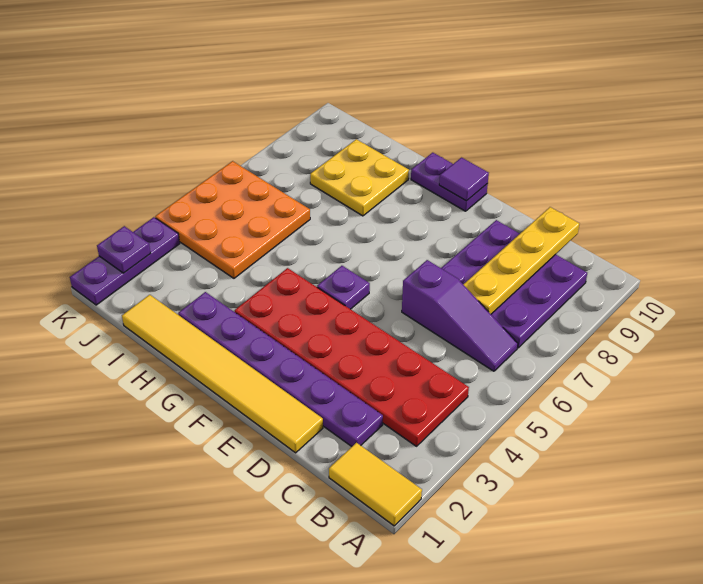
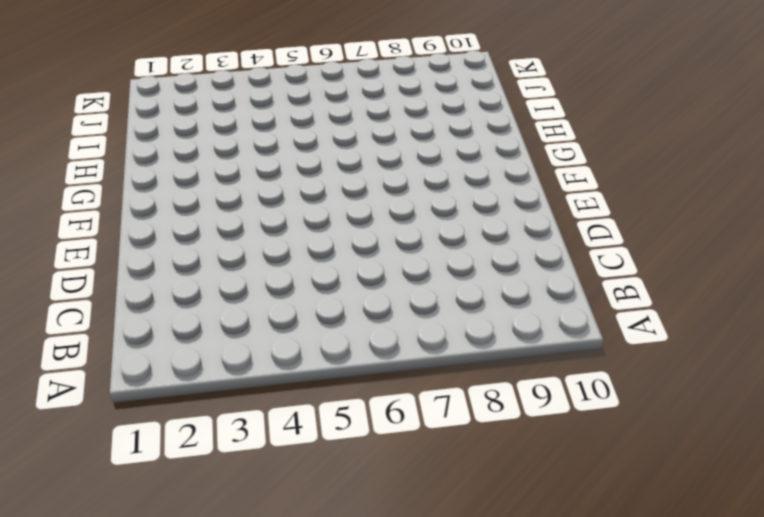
none -> yellow 1x2 tile [329,443,422,526]
none -> red 2x6 plate [235,268,469,446]
none -> purple 1x3 slope [402,260,518,371]

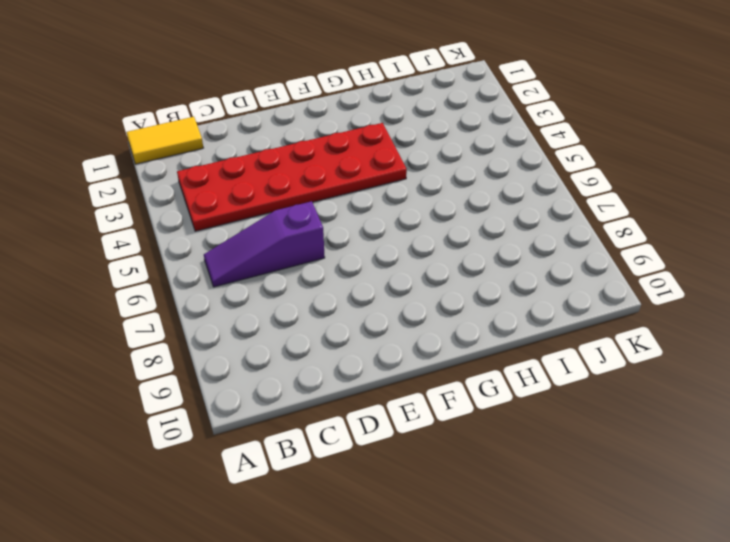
none -> purple 3x3 plate [441,220,587,348]
none -> purple 1x6 plate [178,292,383,446]
none -> yellow 1x6 tile [122,295,323,453]

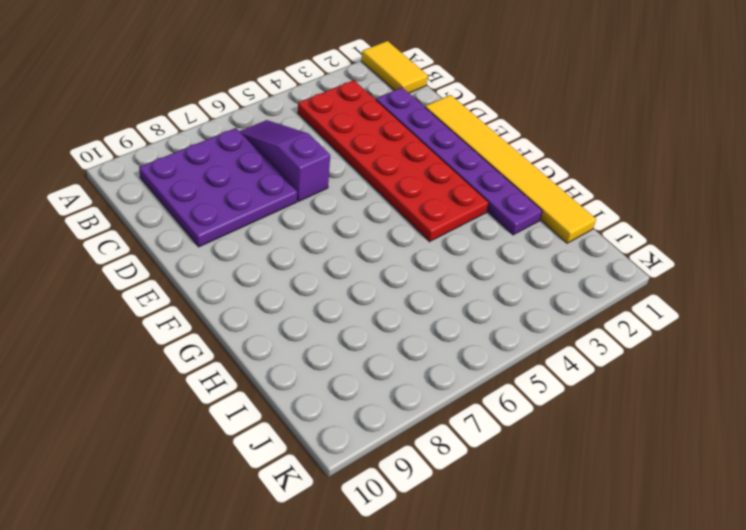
none -> purple 1x1 plate [317,266,370,309]
none -> purple 1x2 plate [411,153,488,211]
none -> yellow 2x2 plate [310,139,409,216]

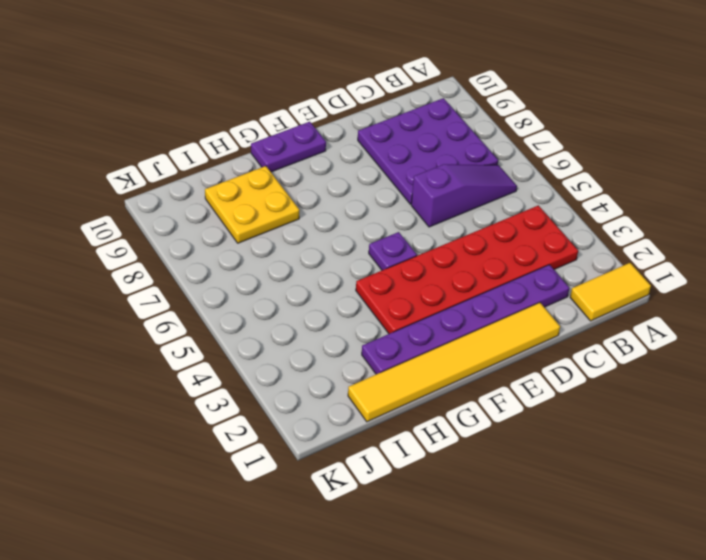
none -> orange 3x3 plate [155,161,310,278]
none -> purple 1x3 plate [70,217,180,305]
none -> yellow 1x4 plate [463,207,579,314]

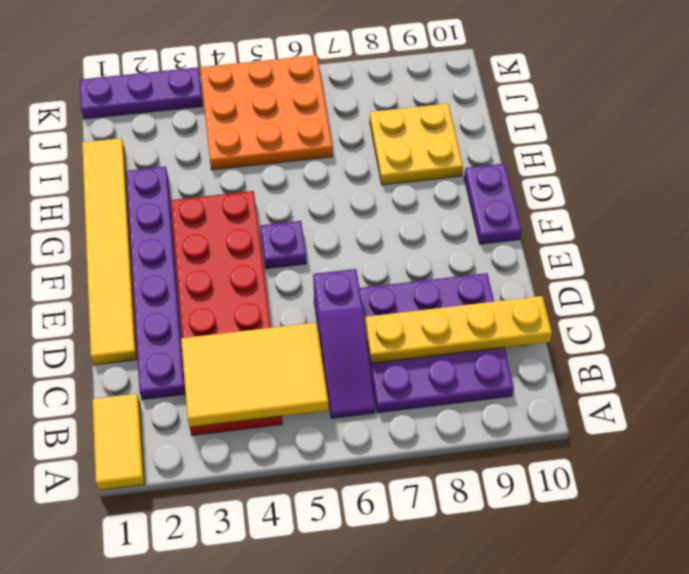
yellow 2x3 tile [181,322,329,427] -> none
none -> purple 1x1 tile [439,158,489,201]
none -> purple 1x1 plate [97,226,151,273]

